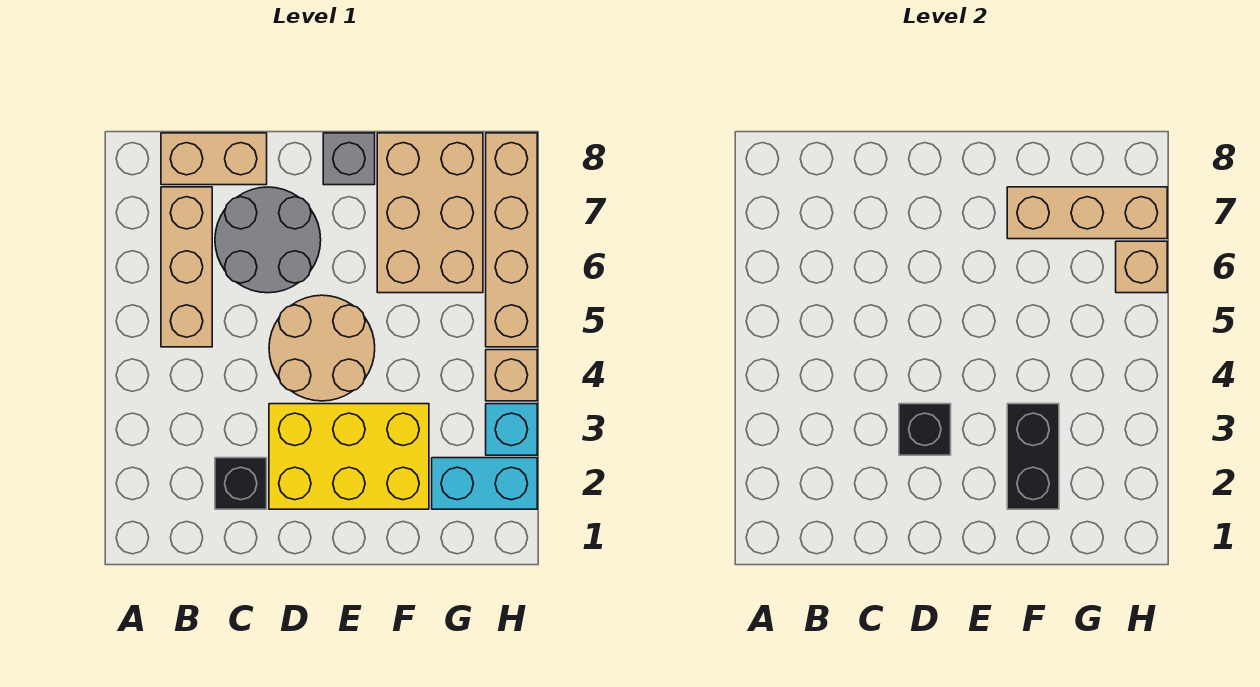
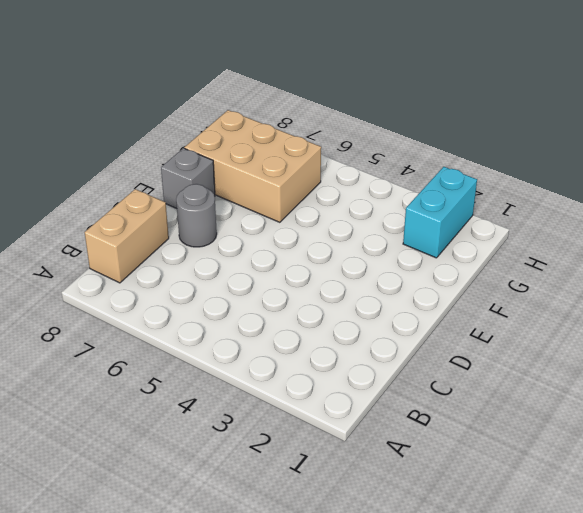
grey 1x1 round brick [176,184,217,247] -> grey 2x2 round brick [215,187,321,293]
none -> tan 1x3 brick [161,187,212,347]
none -> black 1x1 brick [215,458,267,509]
none -> yellow 2x3 brick [269,404,429,509]

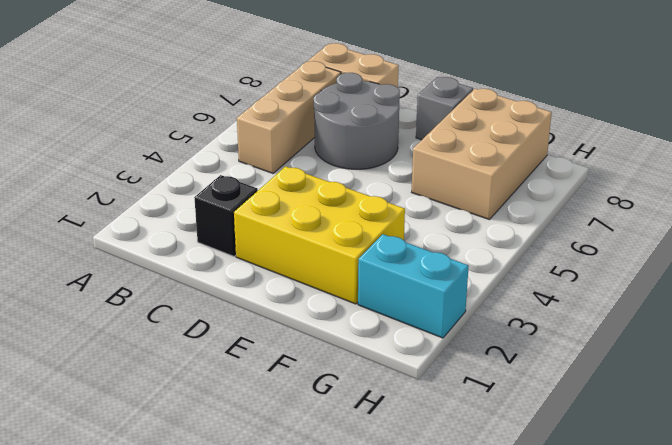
none -> tan 2x2 round brick [269,295,375,401]
none -> cyan 1x1 brick [486,404,537,455]
none -> tan 1x1 brick [486,350,537,401]

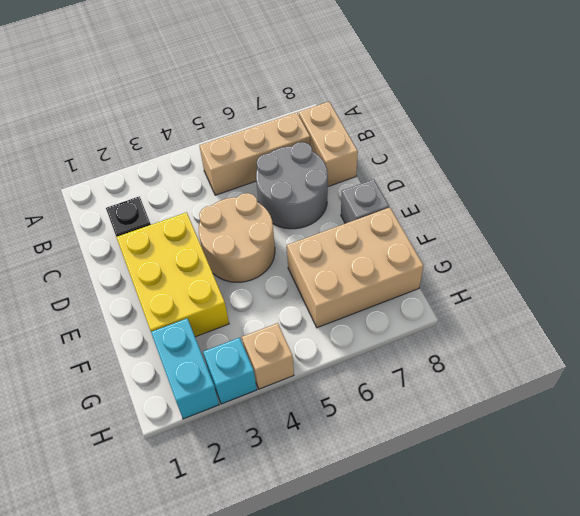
none -> tan 1x4 brick [486,133,537,347]
none -> black 1x1 brick [899,404,951,455]
none -> black 1x2 brick [1007,404,1059,509]

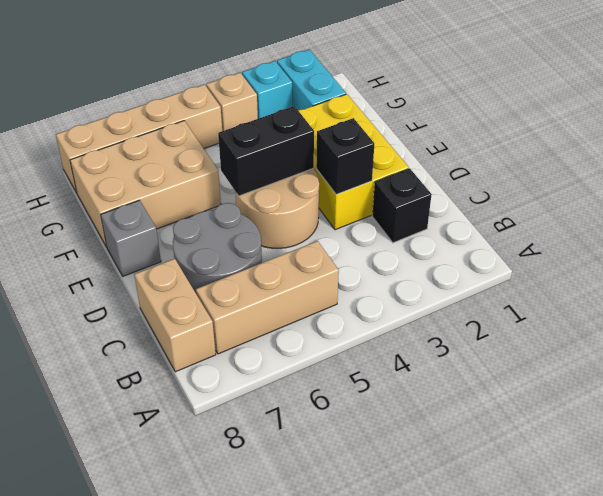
black 1x2 brick [218,106,314,196] -> black 1x2 brick moved to [1007,404,1059,509]
none -> tan 1x3 brick [1007,187,1167,239]
none -> tan 1x1 brick [1116,241,1167,293]

